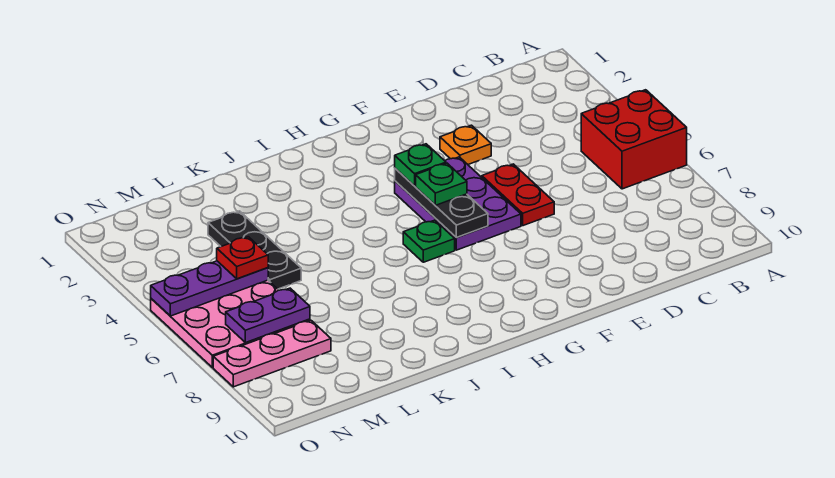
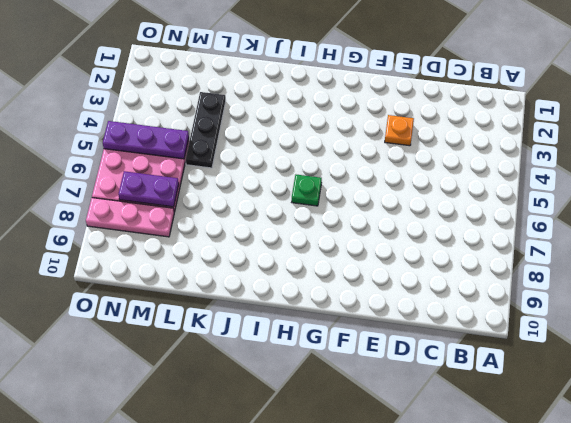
none -> red 2x2 brick [581,90,687,189]
none -> red 1x2 plate [482,164,554,226]
none -> purple 2x3 plate [395,157,521,250]

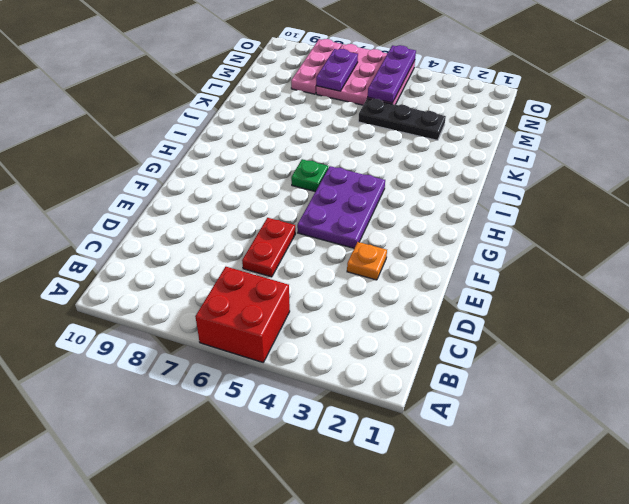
red 1x2 plate [242,218,296,277] -> red 1x2 plate turned to [482,164,554,226]
purple 2x3 plate [297,166,385,248] -> purple 2x3 plate turned to [395,157,521,250]
none -> black 1x3 plate [395,168,488,237]
none -> green 1x1 plate [395,144,446,186]
none -> green 1x1 plate [416,163,467,205]

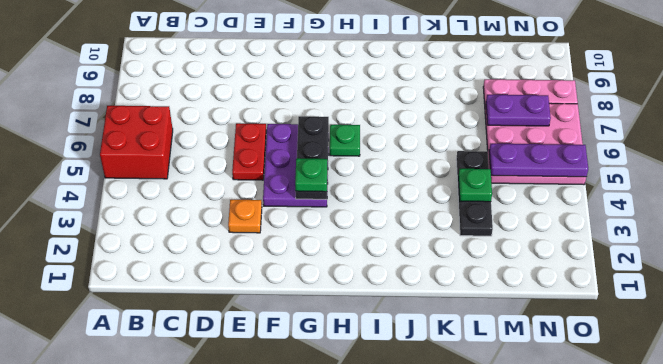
green 1x1 plate [459,169,492,202] -> green 1x1 plate moved to [416,163,467,205]
none -> red 1x1 plate [217,237,268,279]

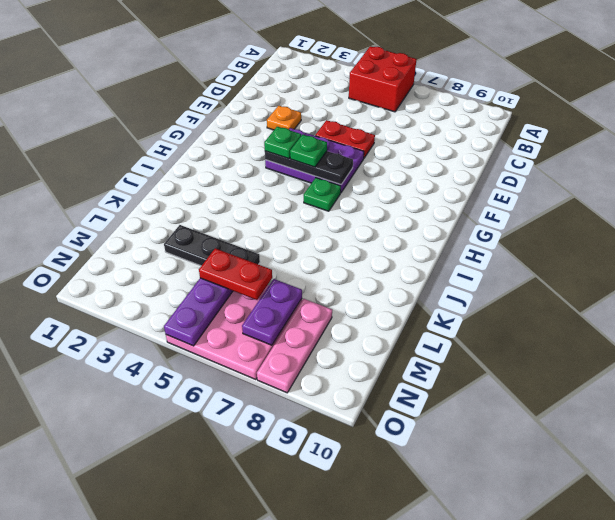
red 1x2 plate [199,248,272,300] -> red 1x1 plate [217,237,268,279]

